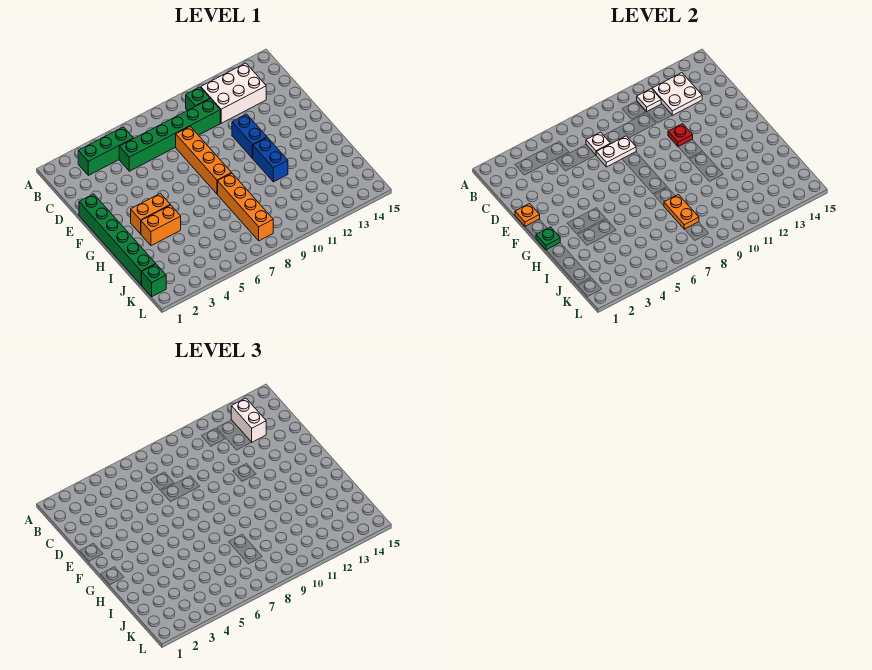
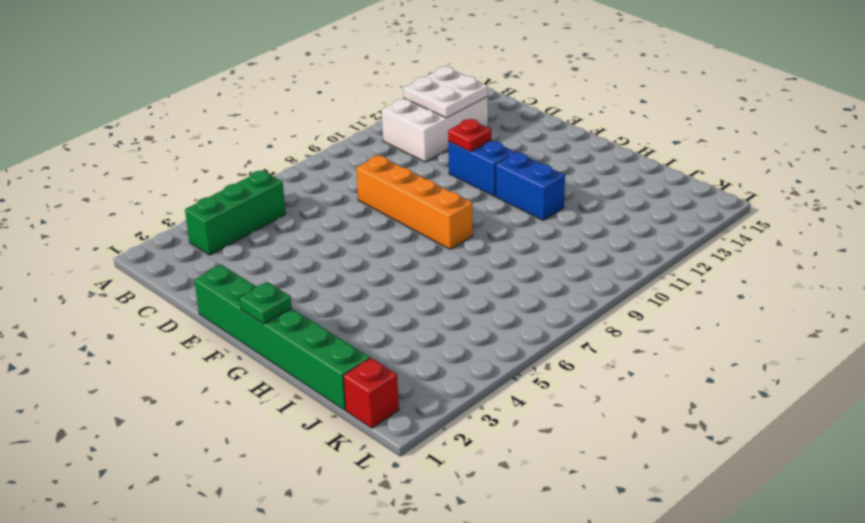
red 1x1 brick [343,358,399,428] -> green 1x1 brick [142,264,166,297]
none -> green 1x1 brick [186,87,210,111]
none -> green 1x6 brick [119,99,220,171]
none -> orange 1x2 brick [131,193,170,234]

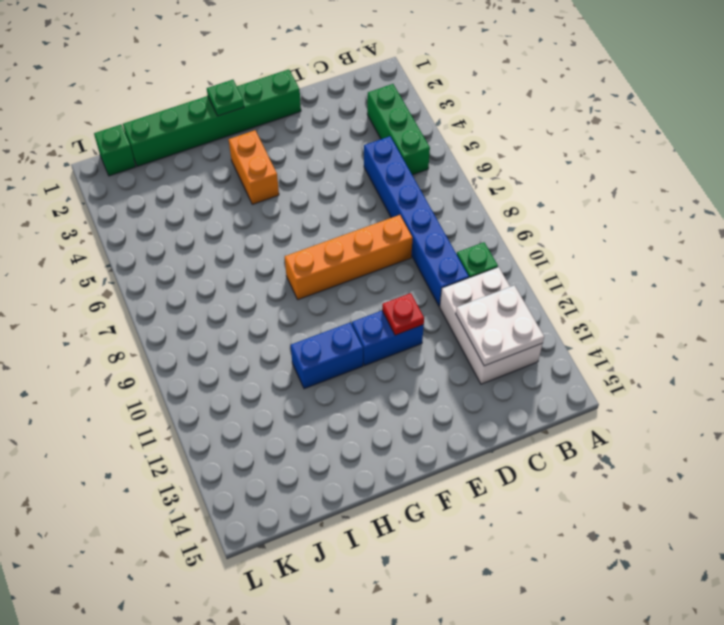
blue 1x6 brick [364,136,469,307] -> green 1x6 brick [119,99,220,171]
none -> orange 1x2 brick [141,205,181,246]
none -> orange 1x4 brick [218,173,273,241]
none -> white 1x1 plate [637,89,661,111]

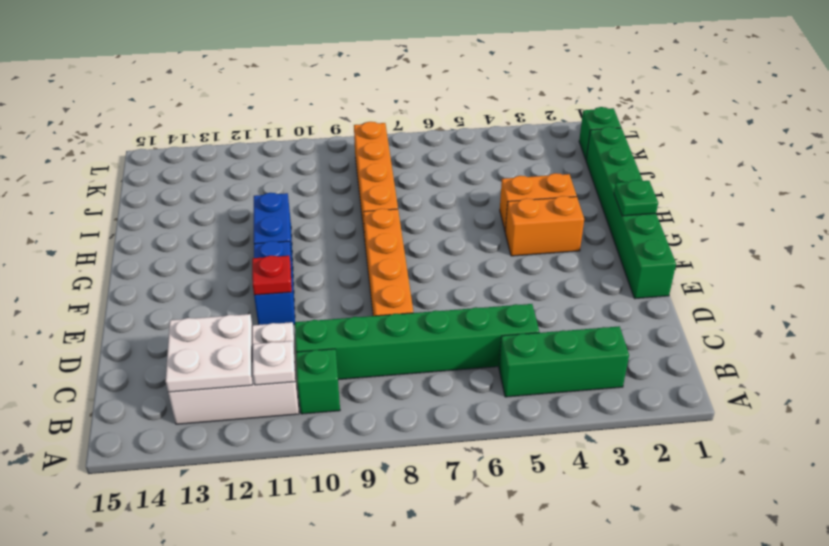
none -> white 1x1 plate [586,132,611,155]
none -> white 1x2 plate [596,136,636,167]
none -> orange 1x1 plate [515,204,540,227]

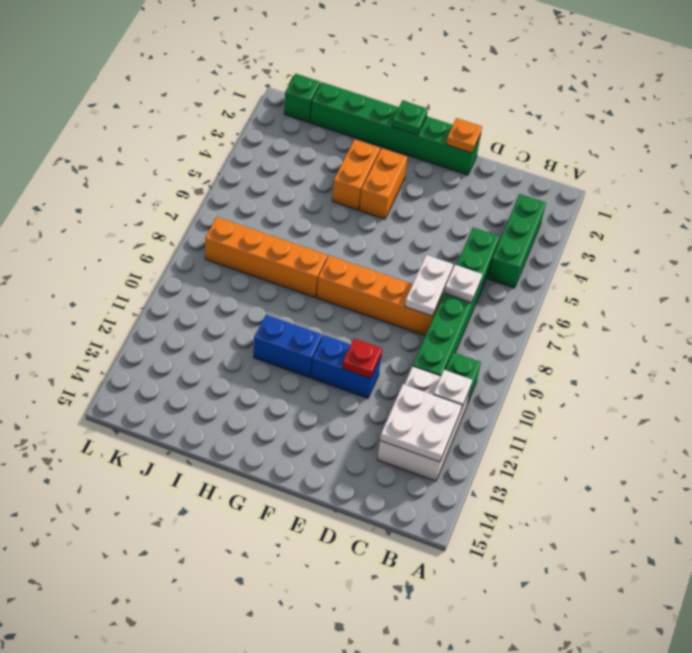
none -> orange 1x2 plate [664,195,699,229]
none -> white 1x2 brick [231,398,266,442]

